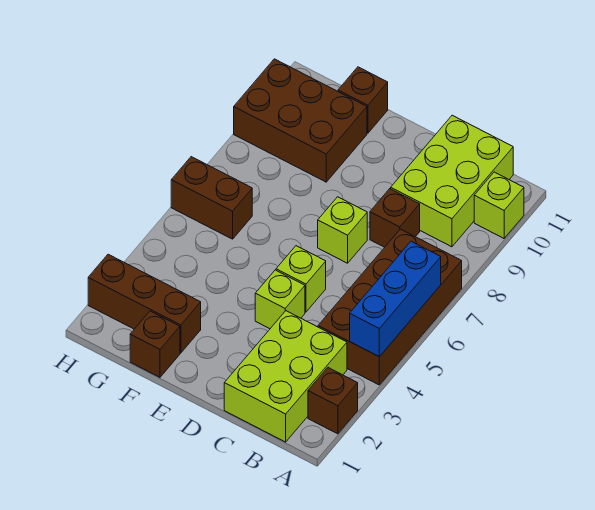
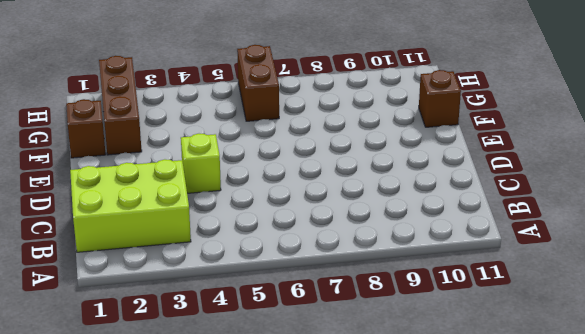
none -> brown 1x1 brick [308,368,358,434]
none -> brown 2x4 brick [318,229,462,385]
none -> lime 1x1 brick [474,172,524,238]

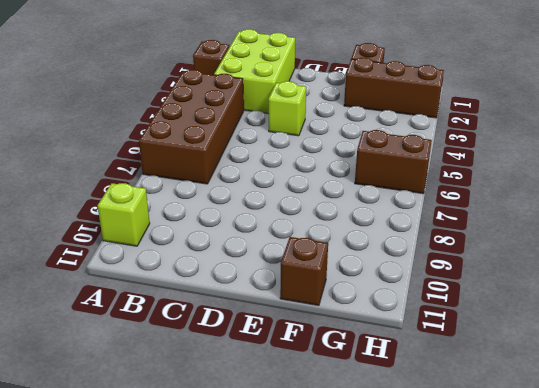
none -> lime 2x3 brick [391,115,513,247]
none -> brown 1x1 brick [370,189,420,247]
none -> lime 1x1 brick [276,246,326,312]

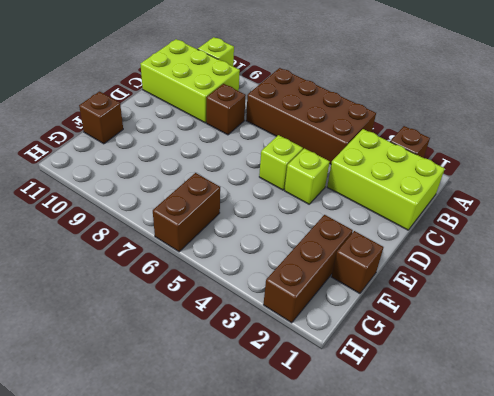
none -> lime 1x1 brick [318,197,367,263]
none -> brown 2x3 brick [234,59,367,182]
none -> blue 1x3 brick [350,241,441,357]

